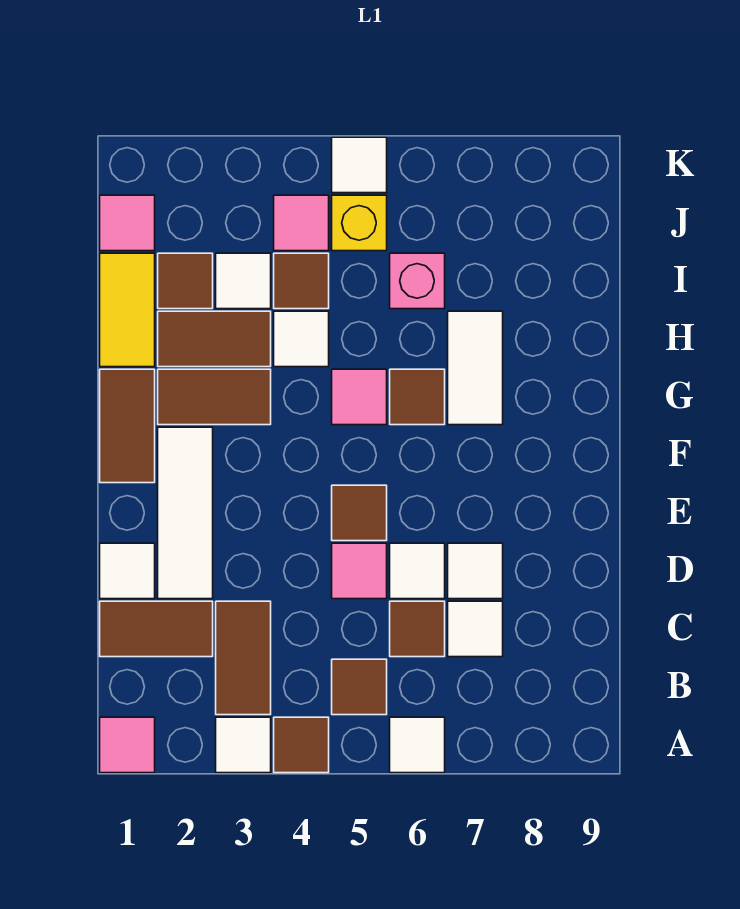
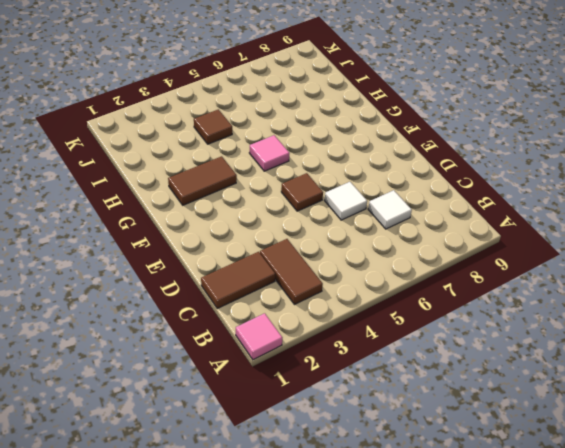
none -> white 1x1 tile [216,717,271,773]
none -> brown 1x1 tile [274,717,329,773]
none -> white 1x1 tile [390,717,445,773]
none -> brown 1x1 tile [332,659,387,715]

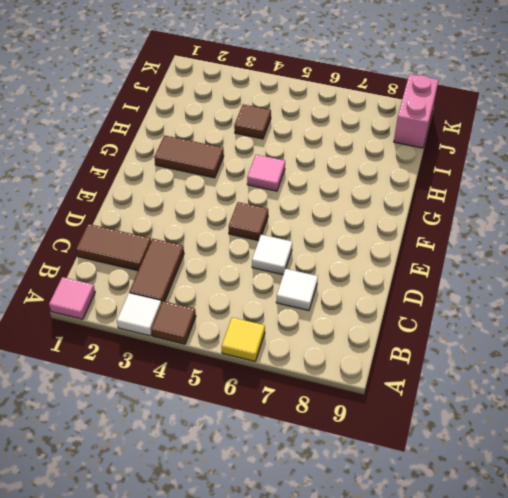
yellow 1x1 tile [222,318,265,361] -> white 1x1 tile [390,717,445,773]
pink 1x2 brick [394,74,438,148] -> none
none -> brown 1x1 tile [332,659,387,715]
none -> brown 1x1 tile [390,601,445,657]
none -> white 1x1 tile [100,543,155,599]
none -> white 1x3 tile [158,427,213,599]

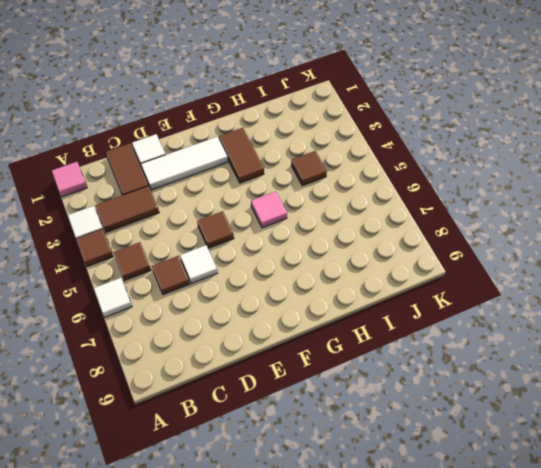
none -> white 1x1 tile [448,601,503,657]
none -> pink 1x1 tile [332,543,387,599]
none -> white 1x1 tile [448,543,503,599]
none -> brown 1x2 tile [100,369,155,483]

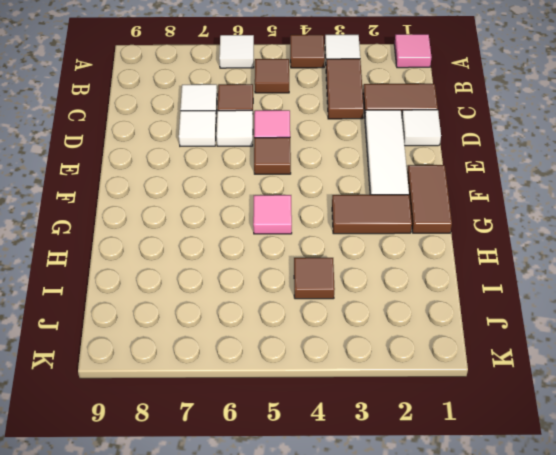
none -> brown 1x1 tile [390,369,445,425]
none -> white 1x2 tile [448,311,503,425]
none -> yellow 1x2 tile [100,253,155,367]
none -> brown 1x2 tile [158,311,271,367]

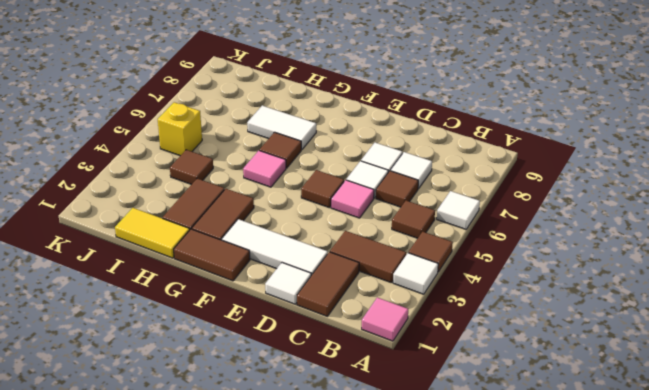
none -> white 1x1 tile [274,311,329,367]
none -> brown 1x1 tile [158,253,213,309]
none -> white 1x1 tile [216,253,271,309]
none -> pink 1x1 brick [390,253,445,309]

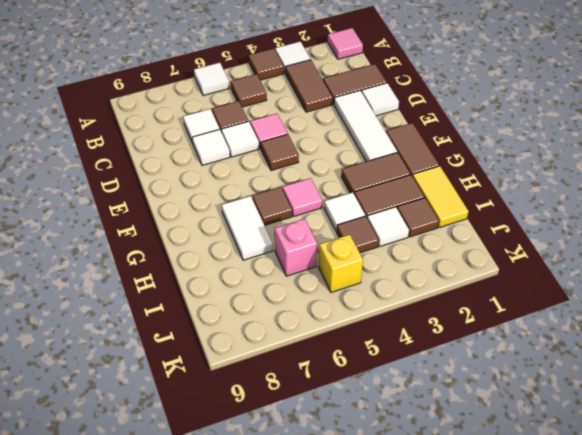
none -> pink 1x1 tile [100,195,155,251]
none -> pink 1x1 tile [274,195,329,251]
none -> white 1x1 tile [332,137,387,193]

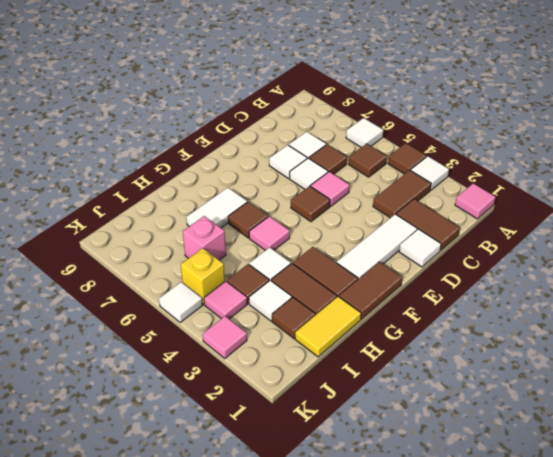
pink 1x1 tile [203,316,247,358] -> pink 1x1 tile moved to [100,195,155,251]

